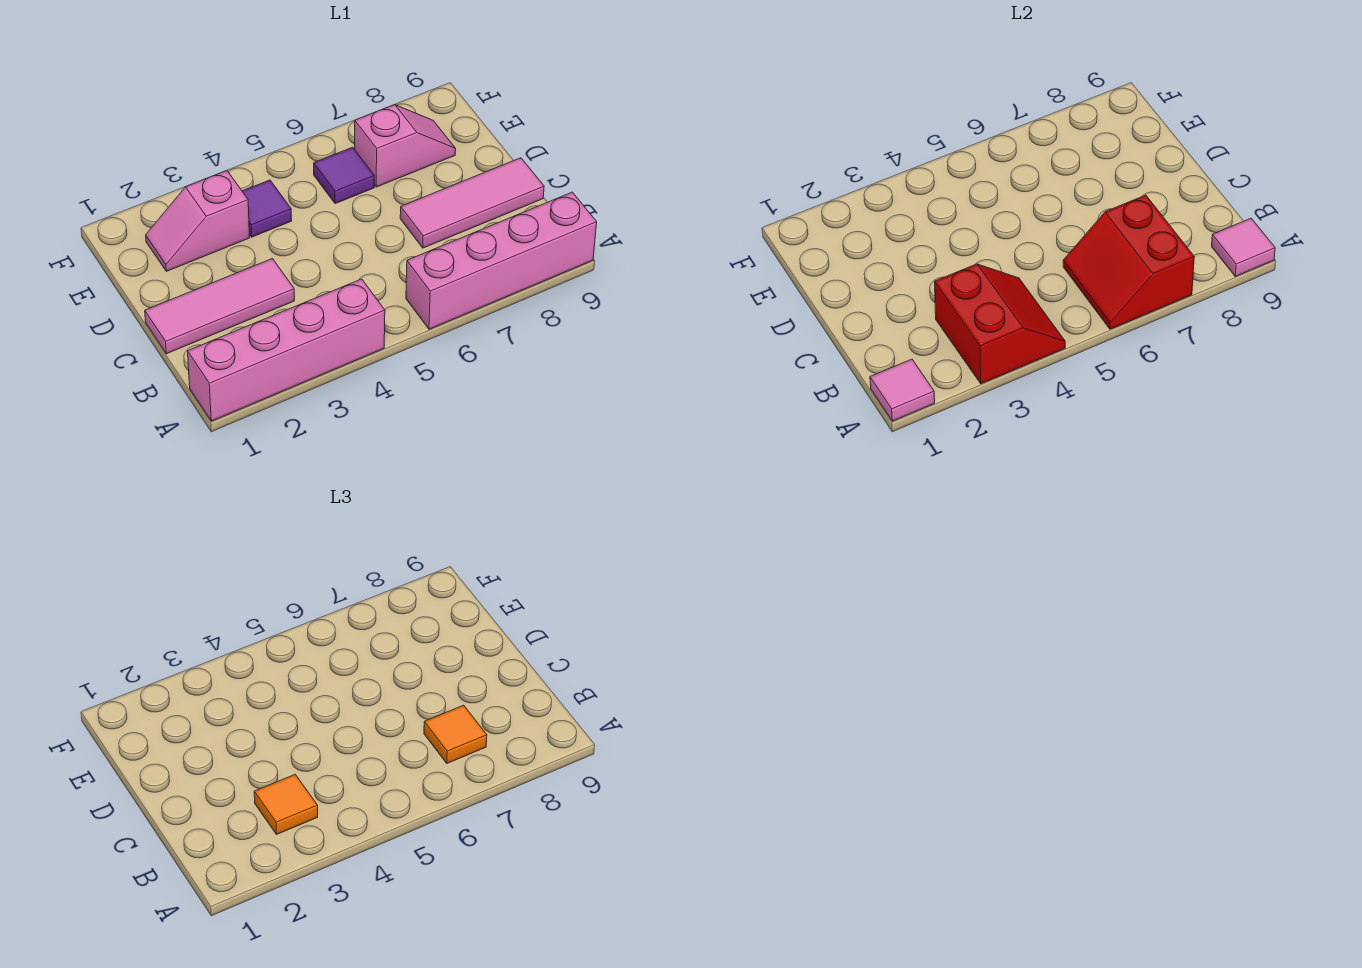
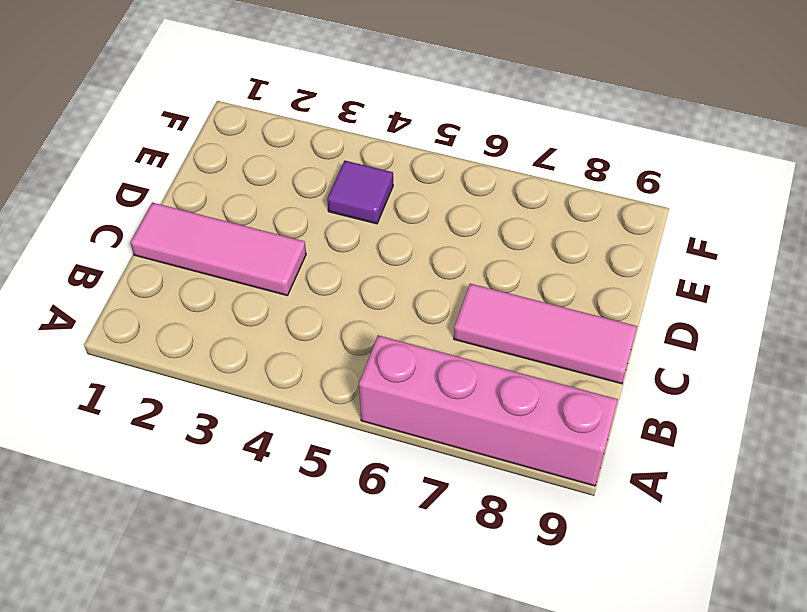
none -> pink 1x4 brick [188,279,385,421]
none -> pink 1x2 slope [146,171,250,271]
none -> purple 1x1 tile [314,147,374,204]

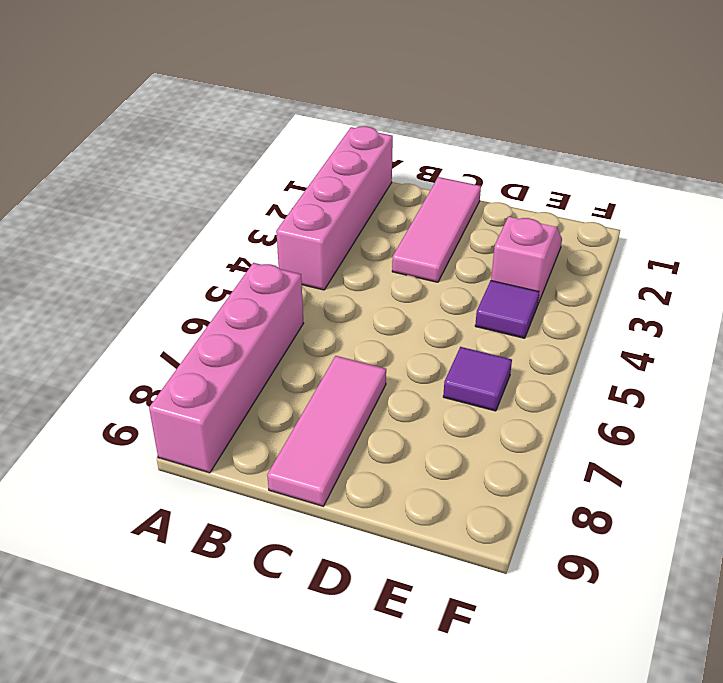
none -> pink 1x2 slope [355,105,456,187]
none -> pink 1x1 tile [870,359,935,421]
none -> red 2x2 slope [935,264,1065,384]

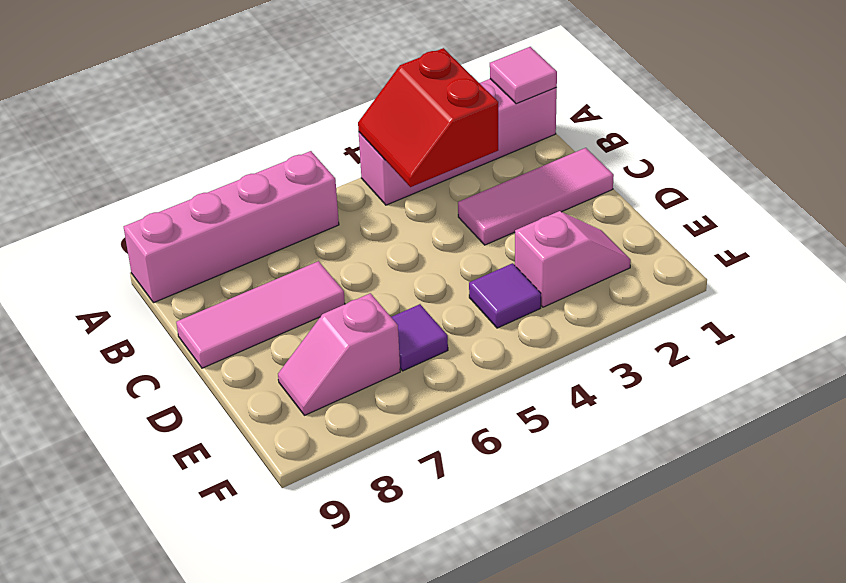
none -> red 2x2 slope [1063,195,1194,329]
none -> pink 1x1 tile [1212,218,1275,276]
none -> orange 1x1 tile [254,775,318,835]

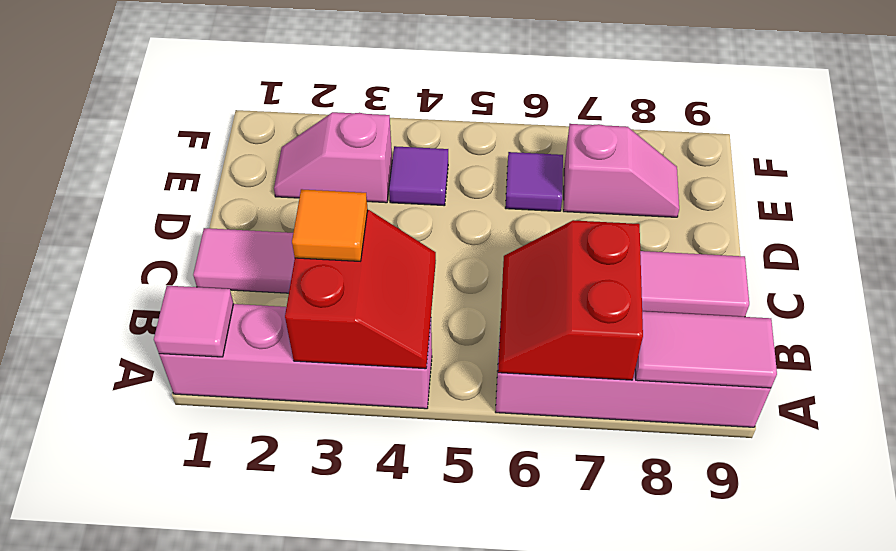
pink 1x2 tile [635,311,777,388] -> pink 1x1 tile [1212,218,1275,276]
none -> orange 1x1 tile [424,705,487,763]

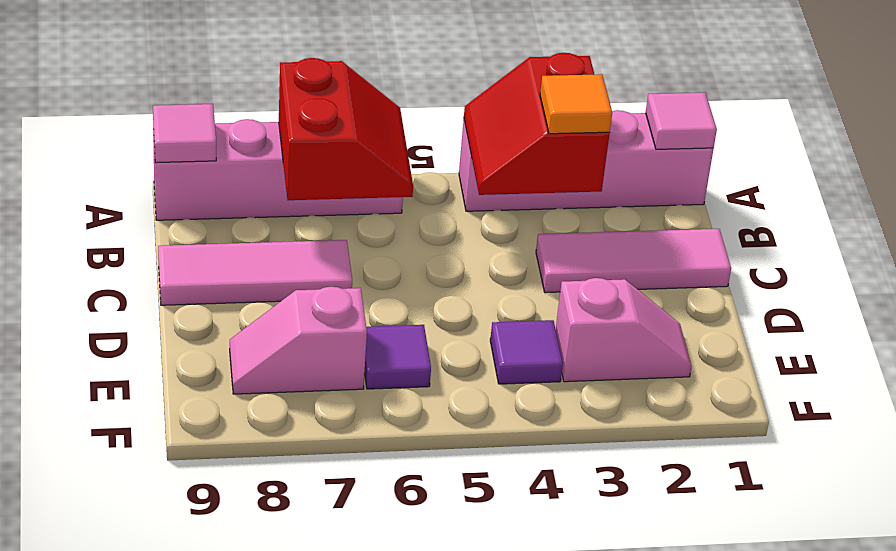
none -> orange 1x1 tile [424,705,487,763]

